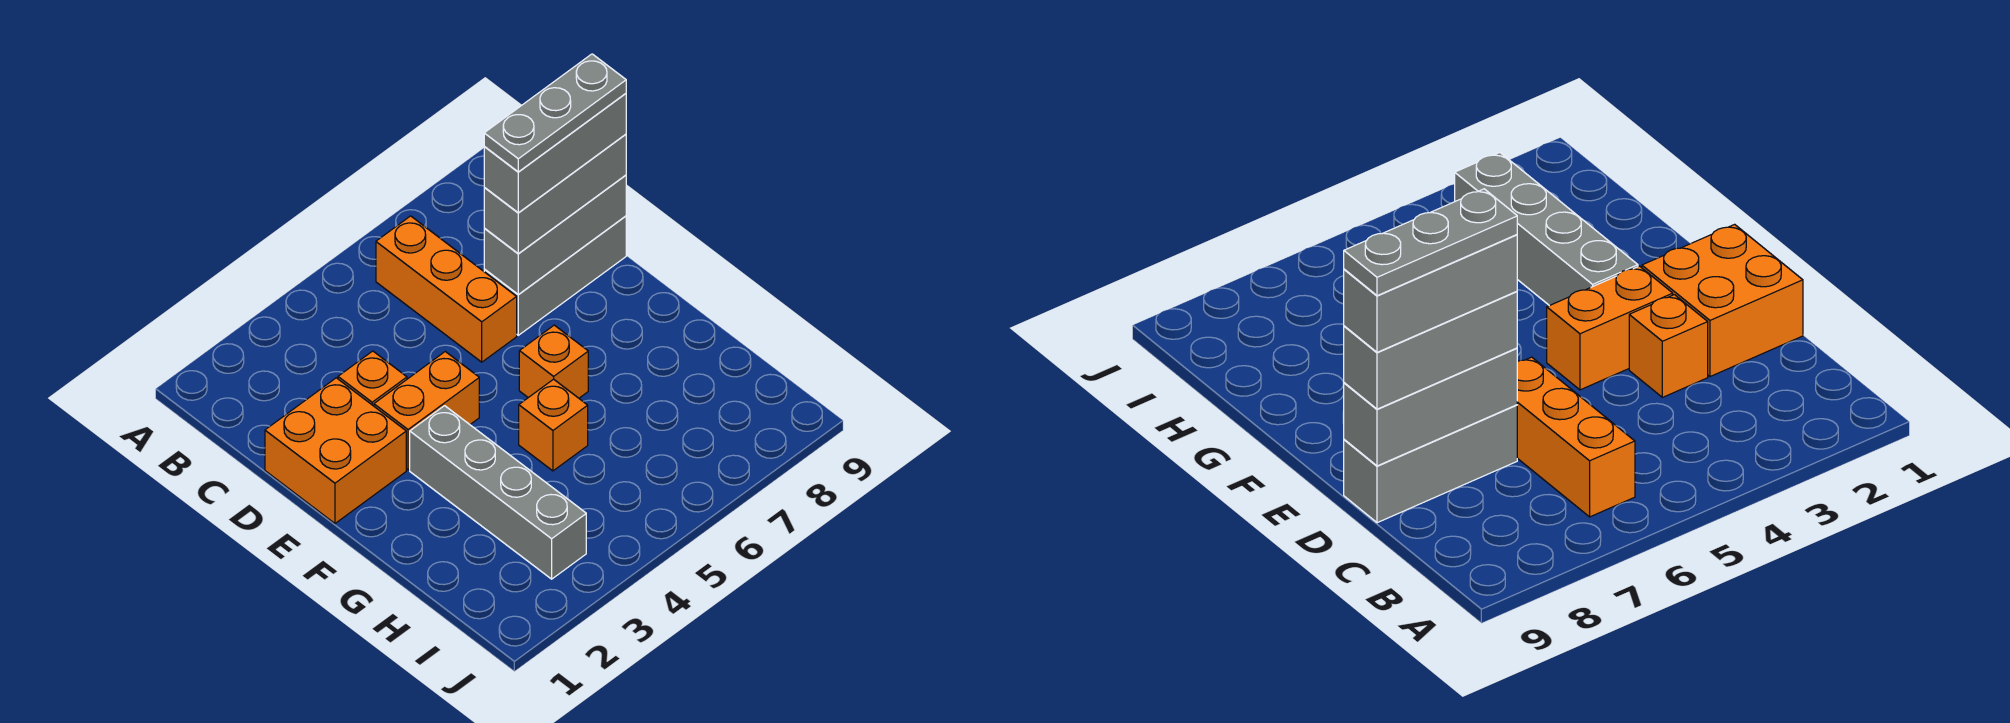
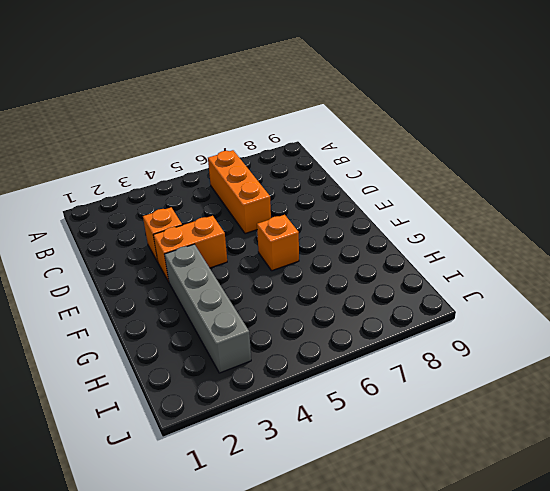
none -> orange 2x2 brick [265,378,406,523]
none -> grey 1x3 brick [484,216,626,335]
none -> orange 1x1 brick [519,379,588,471]

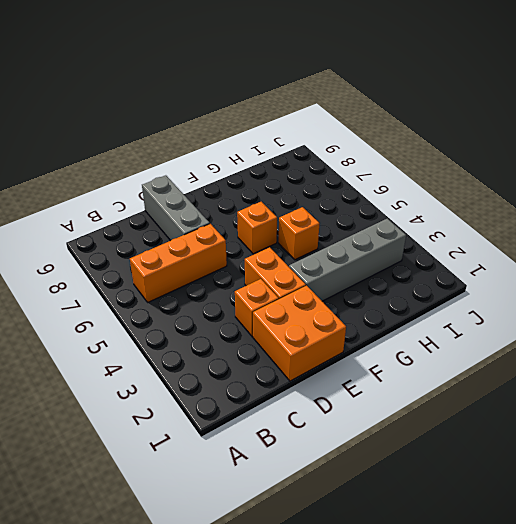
none -> grey 1x3 brick [484,175,626,295]
none -> grey 1x3 brick [484,134,626,254]
none -> grey 1x3 brick [484,94,626,213]

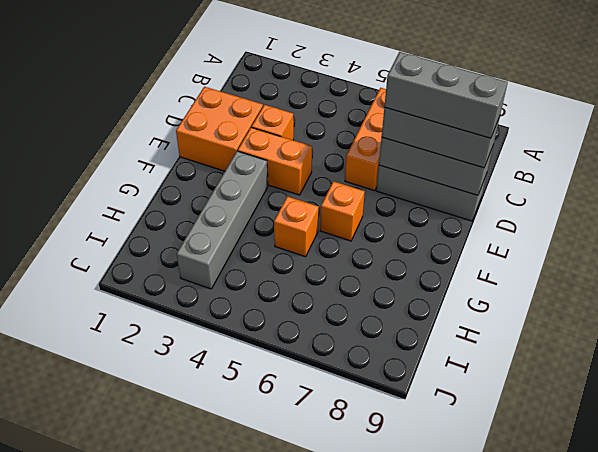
none -> grey 1x3 plate [484,54,626,172]

